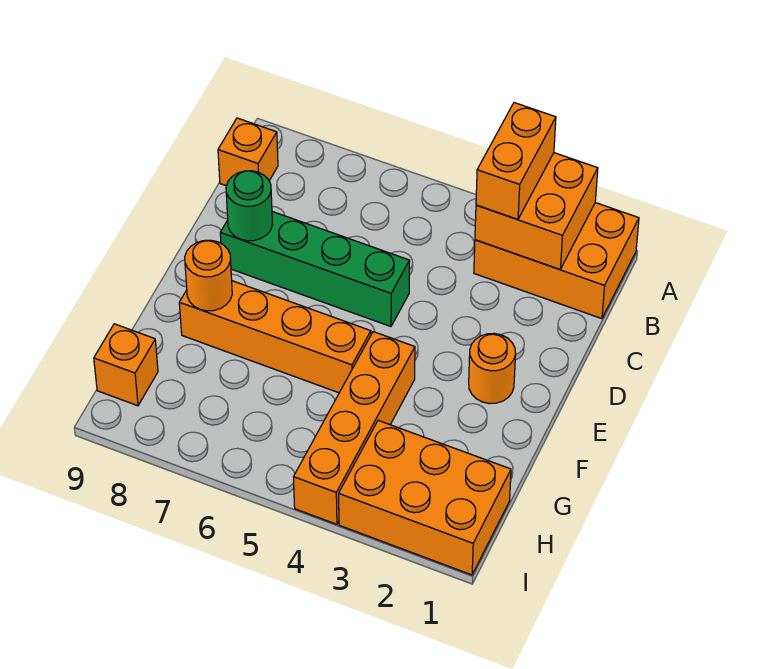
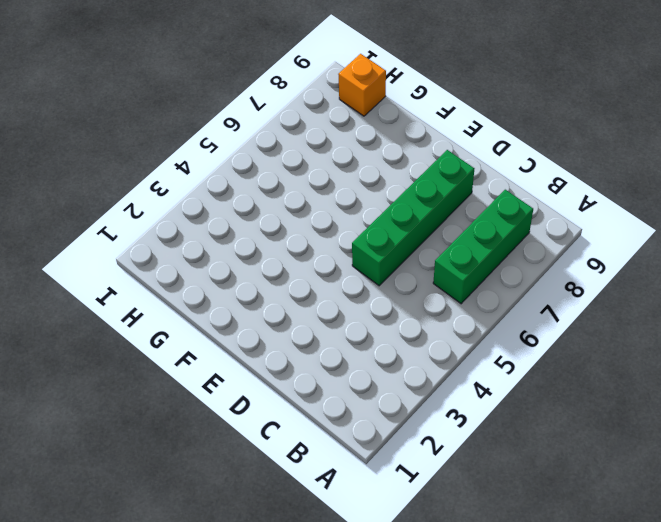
green 1x3 brick [433,190,533,304] -> none
none -> orange 2x3 brick [474,203,639,319]
none -> orange 1x1 brick [218,118,278,186]
none -> orange 1x1 round brick [469,333,516,404]

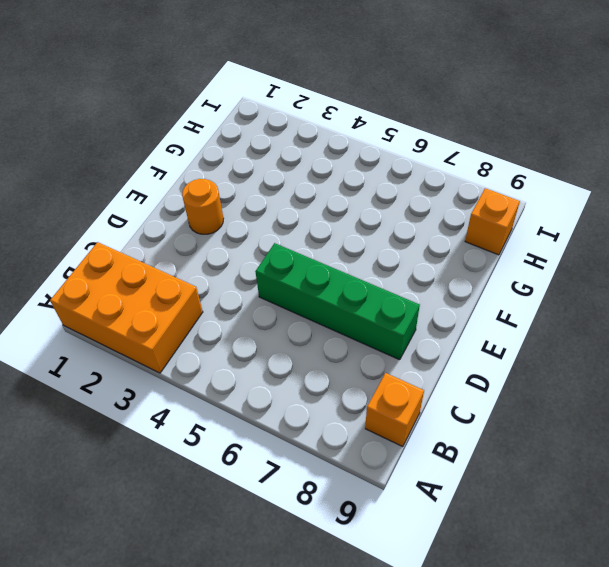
none -> orange 1x4 brick [294,332,415,524]
none -> orange 1x4 brick [179,281,371,393]
none -> orange 2x3 brick [339,421,511,575]

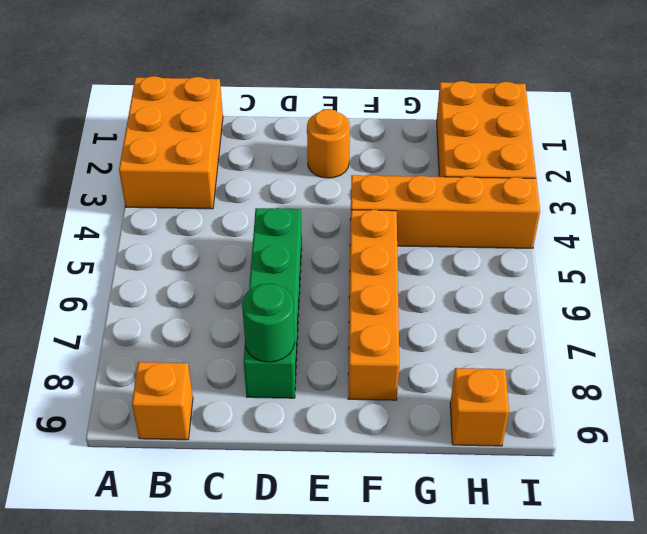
none -> orange 2x2 brick [475,153,598,269]
none -> orange 1x1 round brick [185,240,232,311]
none -> orange 1x2 brick [476,103,556,219]

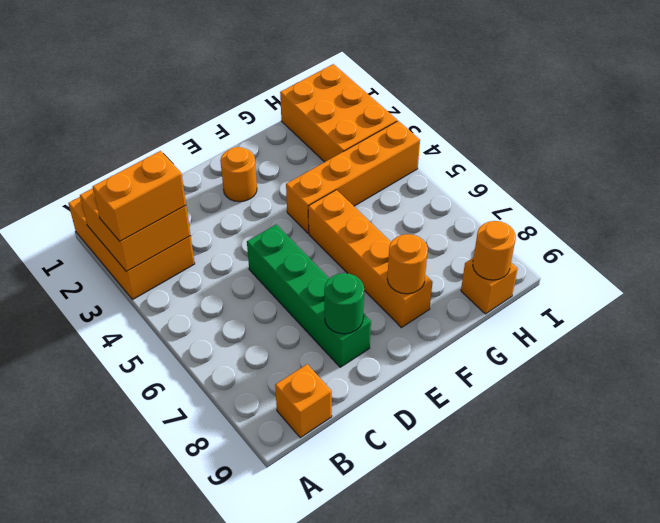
orange 1x1 round brick [473,221,516,280] -> none

